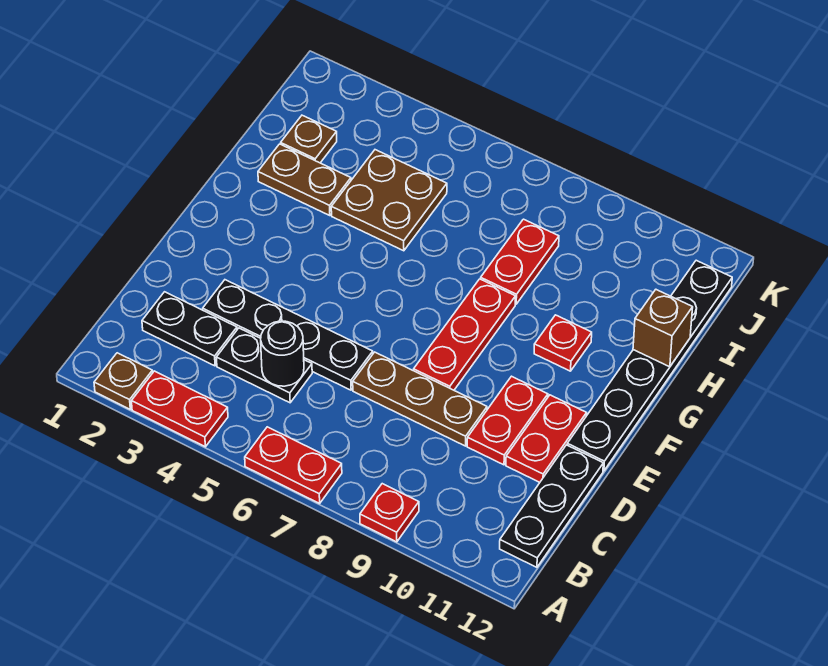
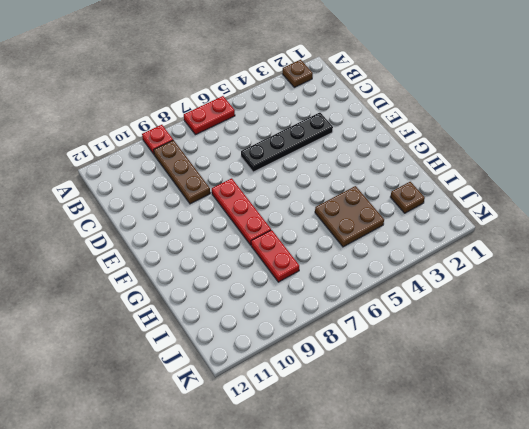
brown 1x3 plate [154,140,210,204] -> brown 1x3 plate turned to [353,352,487,446]
none -> red 1x2 plate [132,371,228,447]
none -> black 1x3 plate [500,445,603,567]
none -> black 1x2 plate [142,292,237,366]

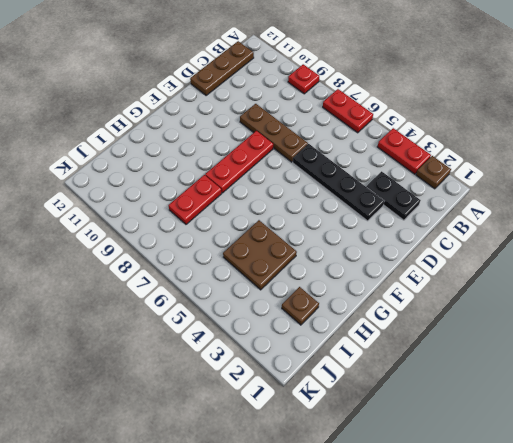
brown 1x3 plate [190,41,254,96] -> black 1x3 plate [500,445,603,567]
none -> black 1x2 plate [216,328,312,403]
none -> red 1x2 plate [467,376,548,465]
none -> red 1x2 plate [506,395,587,482]

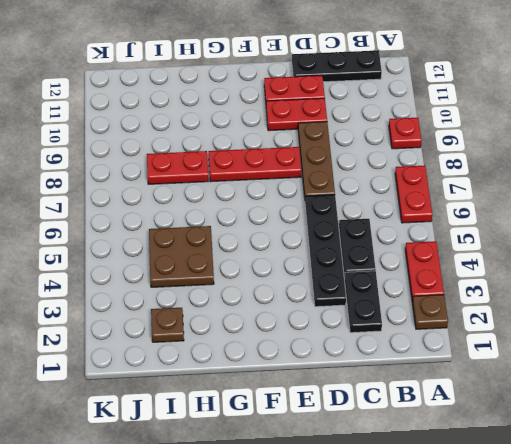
none -> black 1x6 plate [567,260,732,471]
none -> red 1x1 plate [534,315,592,371]
none -> brown 1x2 plate [258,144,351,216]

